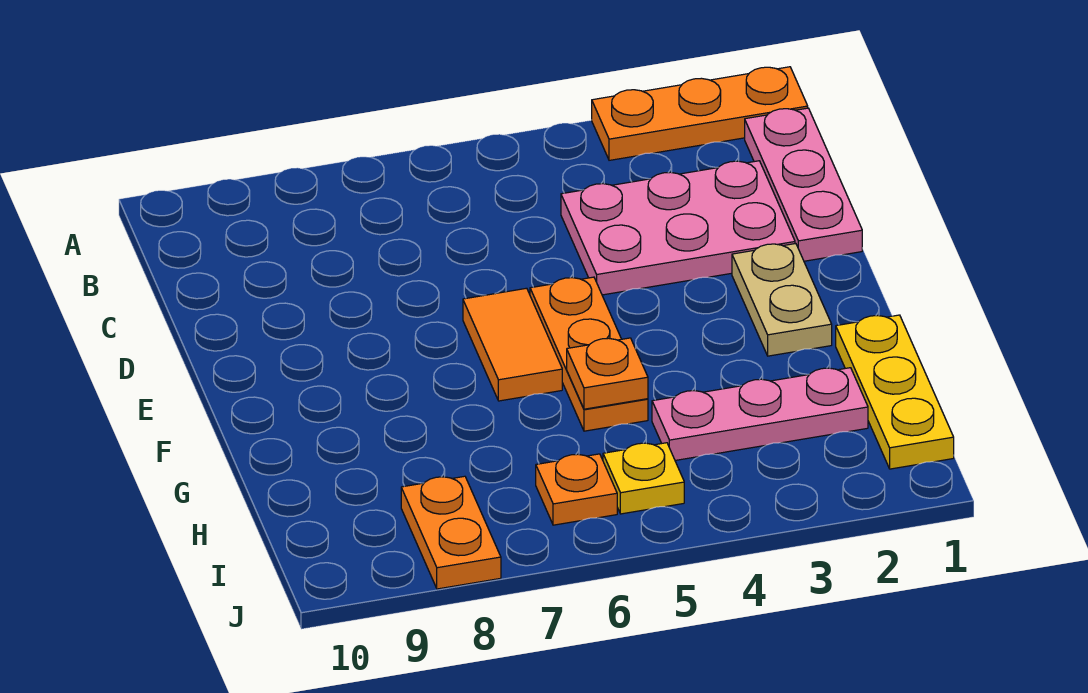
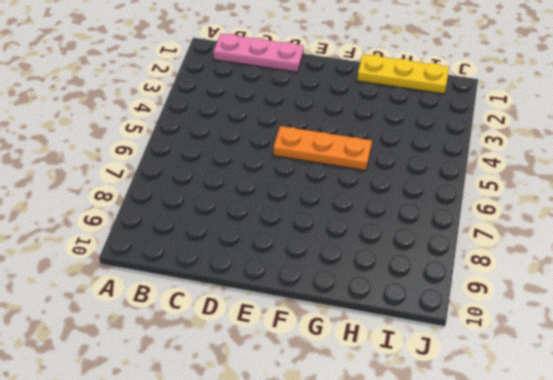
none -> orange 1x3 plate [592,67,808,160]
none -> pink 2x3 plate [561,161,795,295]
none -> tan 1x2 plate [732,244,832,356]

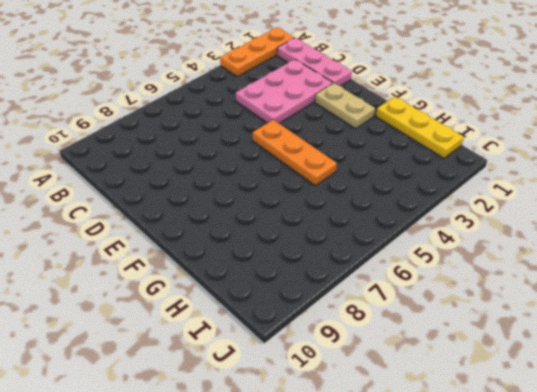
none -> orange 1x2 tile [463,288,562,401]
none -> pink 1x3 plate [652,368,868,460]
none -> yellow 1x1 plate [603,443,684,514]

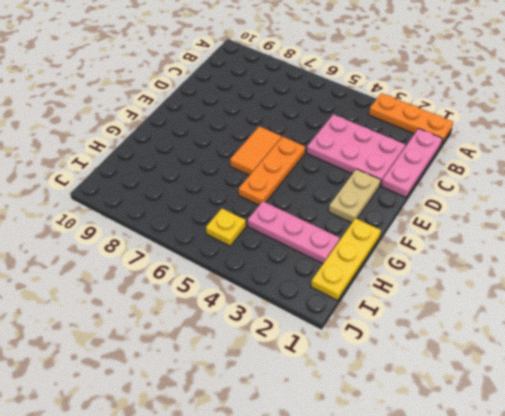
none -> orange 1x1 plate [536,454,617,525]
none -> orange 1x2 plate [401,476,501,589]
none -> orange 1x1 plate [567,338,648,409]

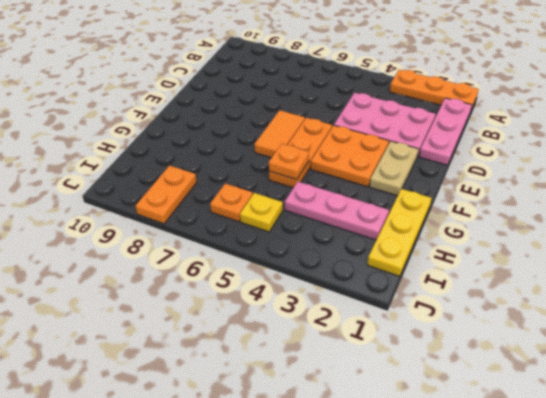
orange 2x2 plate [311,125,389,187] -> none

